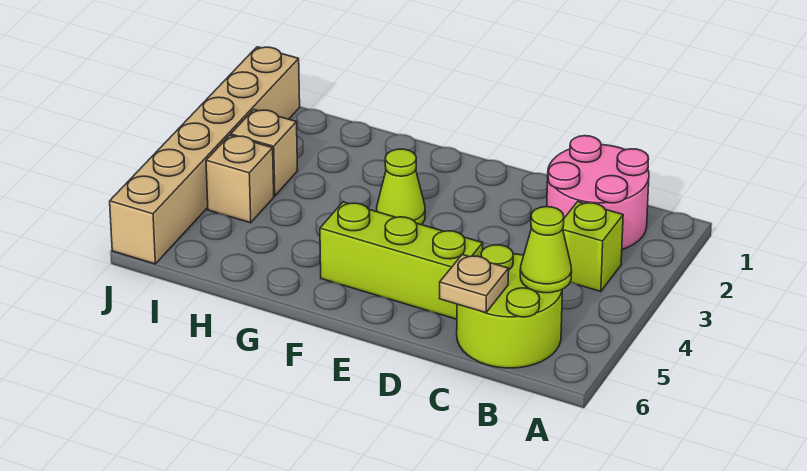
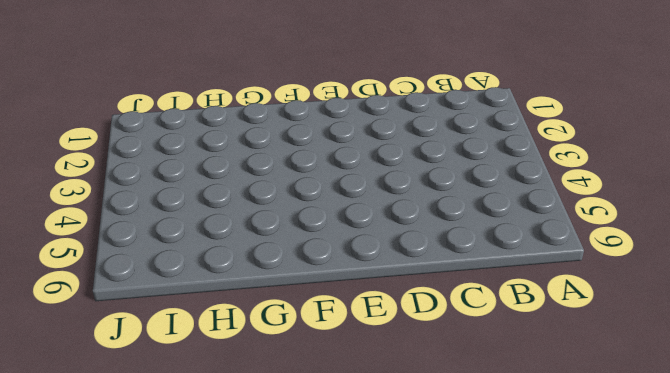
none -> pink 2x2 round brick [547,136,649,250]
none -> lime 1x1 brick [563,202,623,291]

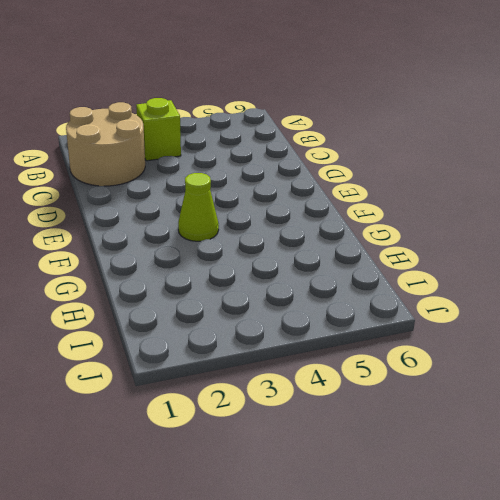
tan 2x2 round brick [66,102,145,186] -> pink 2x2 round brick [547,136,649,250]
none -> lime 2x2 round brick [457,245,562,368]
none -> lime 1x3 brick [320,202,483,319]

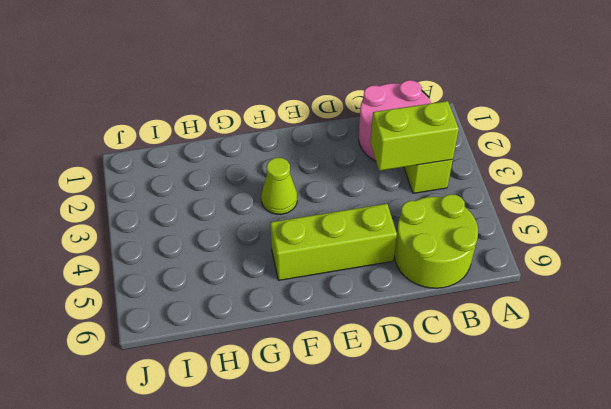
lime 1x2 brick [370,101,459,171] -> none
none -> tan 1x1 brick [231,110,298,196]
none -> tan 1x1 brick [206,135,274,223]

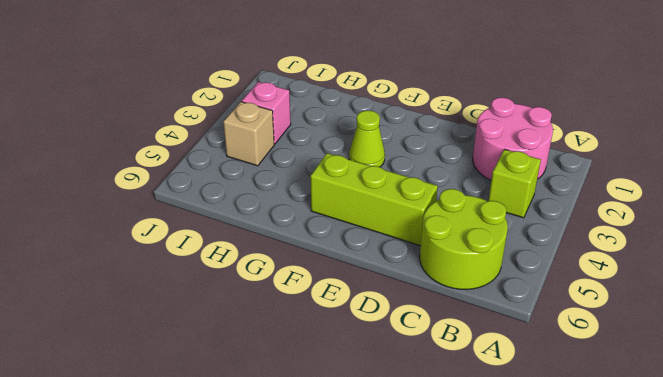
pink 1x1 brick [242,82,291,144] -> tan 1x1 brick [231,110,298,196]
none -> tan 1x6 brick [110,47,300,264]
none -> lime 1x1 cone [520,207,572,293]

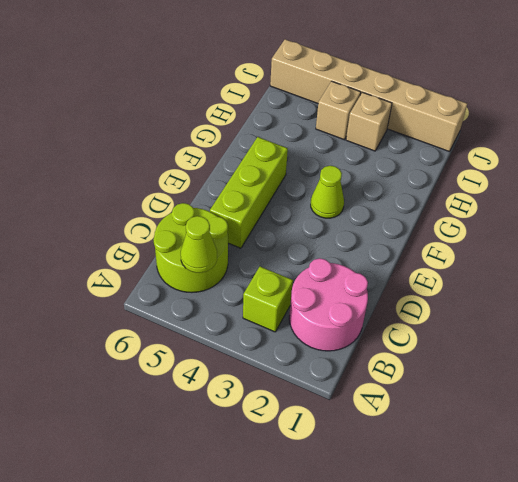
none -> tan 1x1 plate [440,254,509,313]

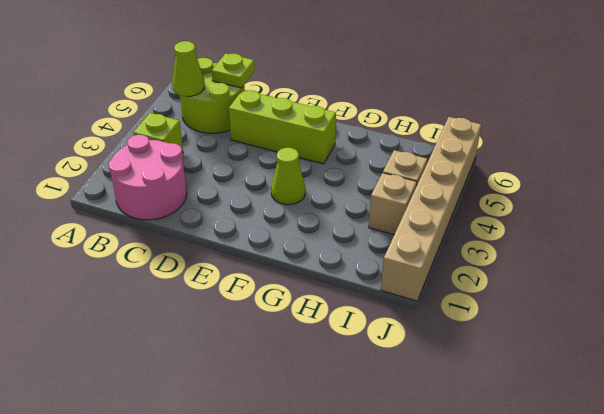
lime 1x1 plate [212,53,255,88] -> tan 1x1 plate [440,254,509,313]

